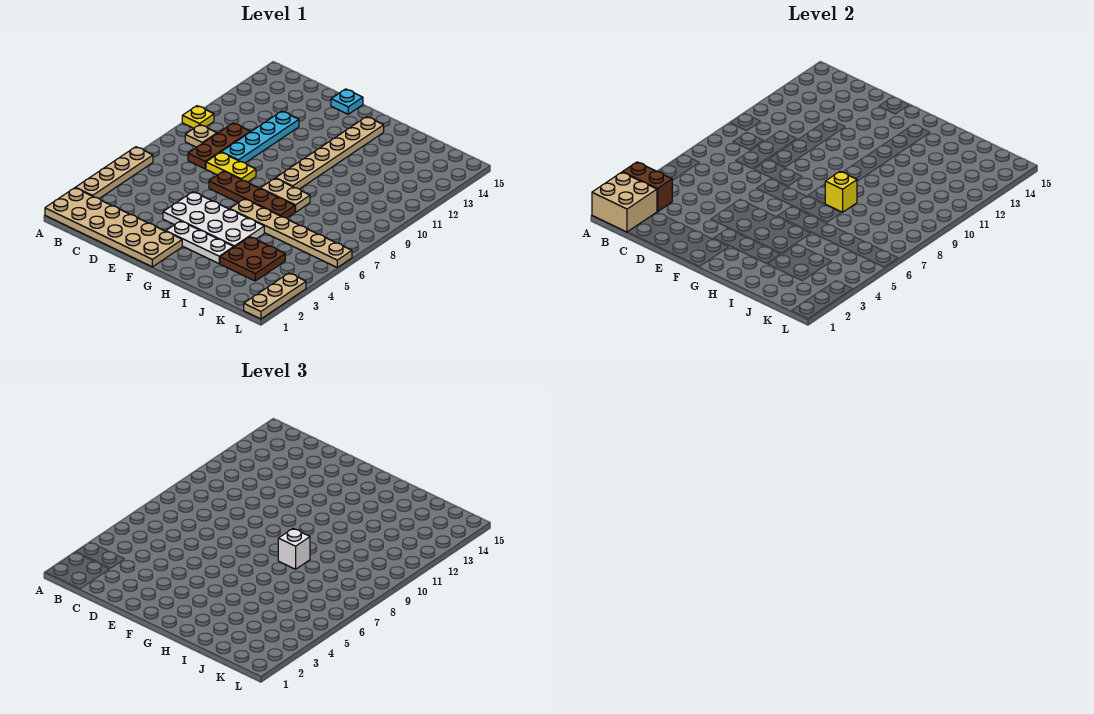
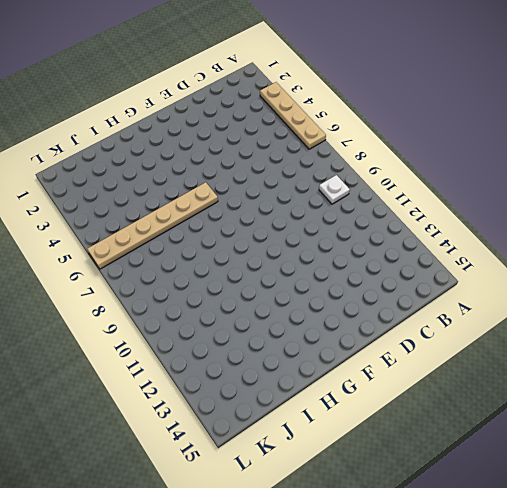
white 1x1 plate [319,175,350,204] -> tan 1x1 plate [185,125,217,147]
none -> tan 2x6 plate [45,188,182,267]
none -> yellow 1x1 plate [182,106,214,128]
none -> brown 1x3 plate [188,123,250,169]

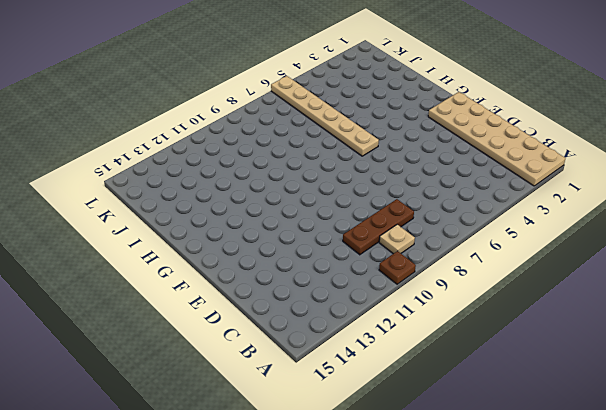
brown 1x1 plate [379,251,416,284] -> yellow 1x1 plate [182,106,214,128]
none -> tan 1x4 plate [75,147,153,198]
none -> yellow 1x2 plate [206,152,256,182]
none -> cyan 1x4 plate [221,111,299,163]

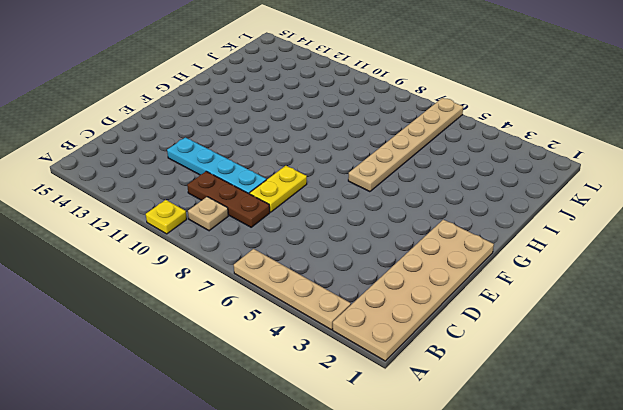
none -> white 2x4 plate [163,192,264,247]
none -> brown 1x4 plate [209,171,295,218]
none -> cyan 1x1 plate [331,89,363,114]

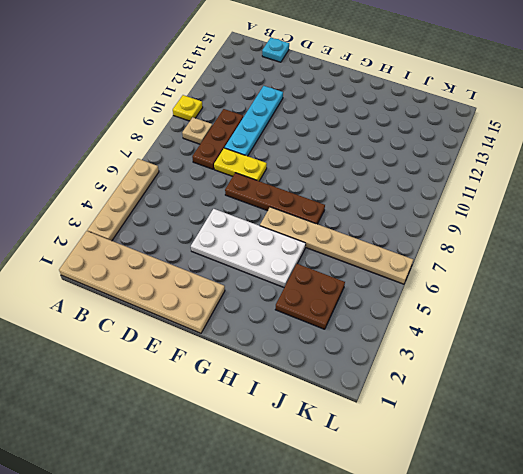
cyan 1x1 plate [262,38,289,62] -> cyan 1x1 plate moved to [331,89,363,114]
none -> white 1x3 plate [166,221,234,264]
none -> tan 1x2 plate [260,178,310,212]
none -> tan 1x6 plate [276,117,384,189]

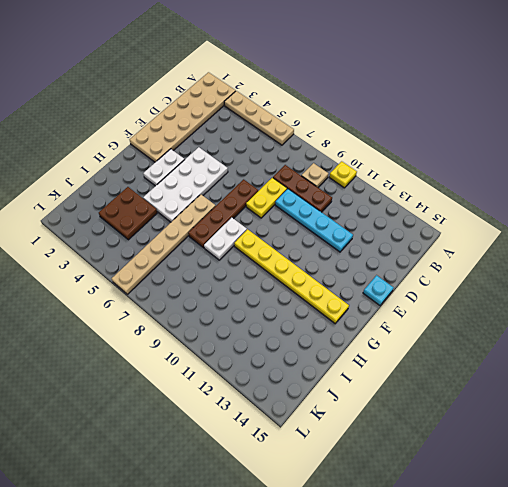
white 1x2 plate [143,149,185,186] -> white 1x3 plate [166,221,234,264]
white 1x2 plate [204,218,247,260] -> tan 1x2 plate [260,178,310,212]
yellow 1x6 plate [234,229,349,324] -> tan 1x6 plate [276,117,384,189]
none -> tan 1x3 plate [244,273,306,319]
none -> tan 2x2 brick [592,172,657,232]
none -> brown 1x2 brick [622,162,672,211]

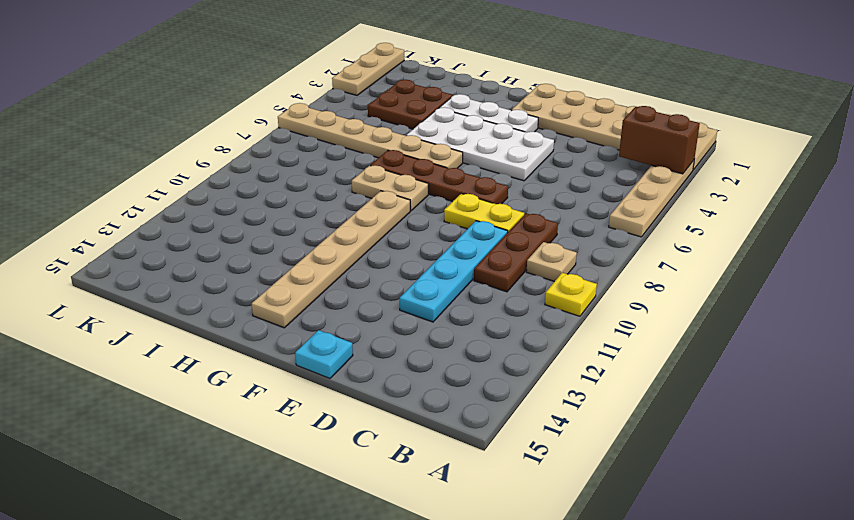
none -> tan 2x2 brick [592,172,657,232]
none -> yellow 1x1 brick [825,172,857,212]
none -> white 1x1 brick [278,529,310,569]

